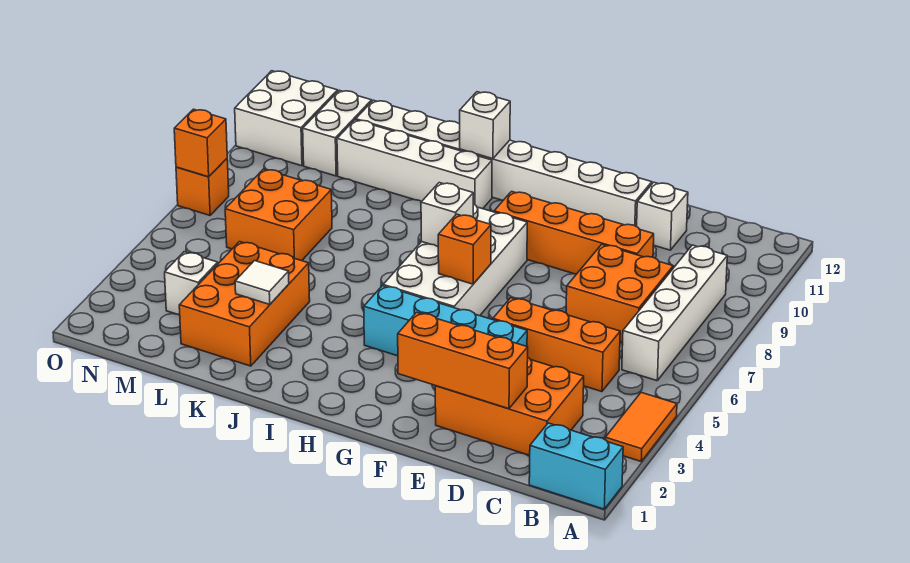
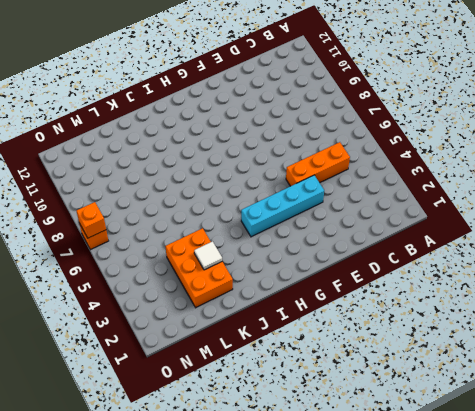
none -> cyan 1x2 brick [529,423,623,509]
none -> orange 1x2 tile [605,392,677,461]
none -> white 1x4 brick [622,245,727,381]

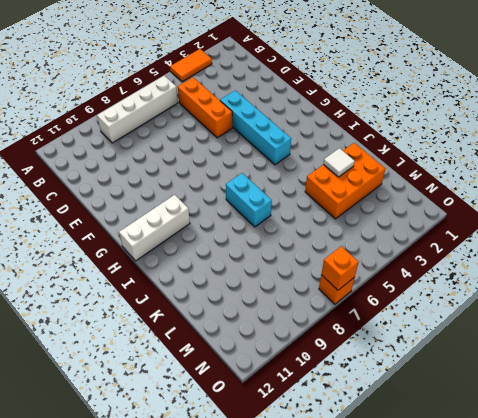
white 1x3 brick [119,195,190,261] -> white 1x8 brick [356,100,652,227]
cyan 1x2 brick [226,173,272,227] -> cyan 1x2 brick moved to [529,423,623,509]
none -> orange 2x3 brick [435,358,584,455]
none -> orange 2x2 brick [566,244,673,342]
none -> orange 1x4 brick [494,192,654,274]

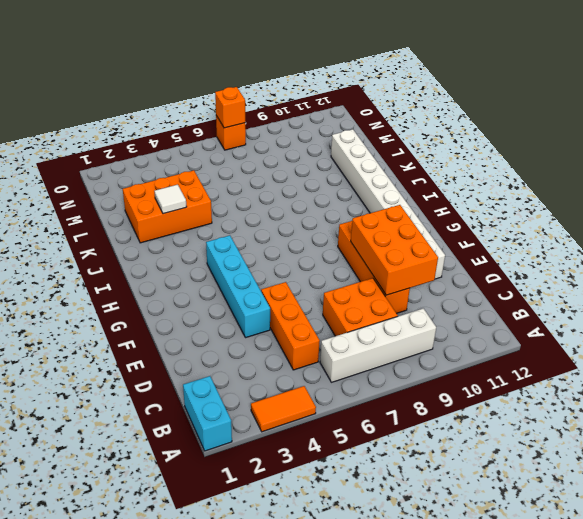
orange 2x3 brick [351,205,438,295] -> orange 2x3 brick moved to [435,358,584,455]
none -> white 1x1 brick [637,182,688,250]
none -> white 2x4 brick [383,204,527,316]
none -> white 1x4 brick [337,120,492,209]

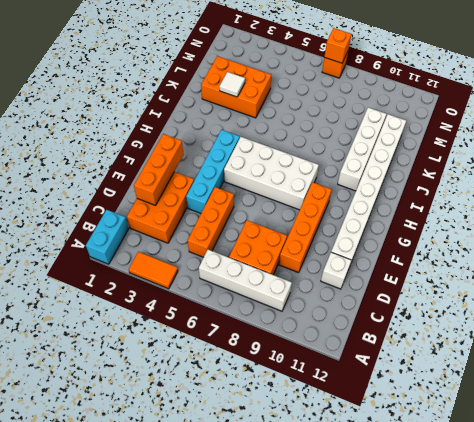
none -> orange 2x2 brick [225,169,332,261]
none -> white 1x1 brick [165,252,218,315]
none -> white 1x2 brick [303,90,372,176]

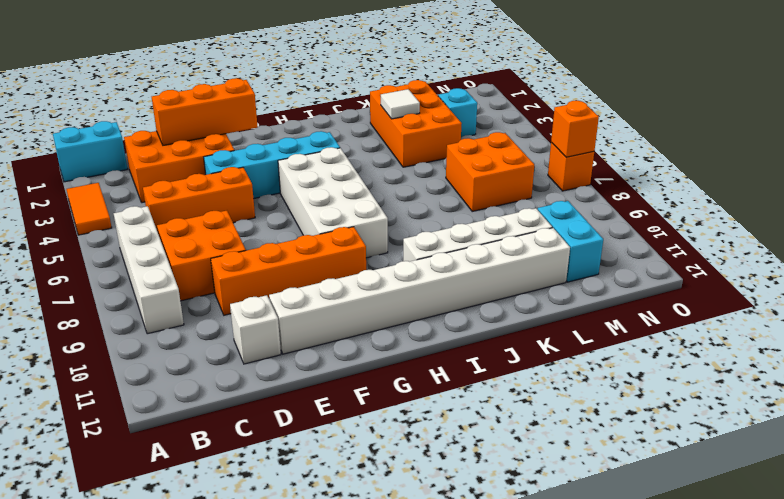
cyan 1x1 brick [438,88,477,137] -> white 1x1 brick [165,252,218,315]
cyan 1x2 brick [538,201,603,282] -> white 1x2 brick [303,90,372,176]
none -> white 2x2 brick [235,71,338,166]
none -> orange 1x1 brick [438,214,491,284]
none -> white 1x1 brick [421,183,473,246]

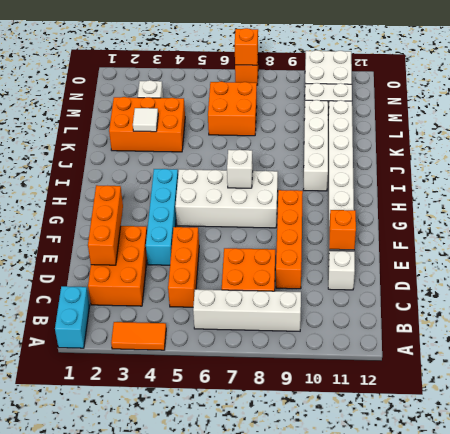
orange 1x1 brick [329,210,356,250] -> orange 1x1 brick moved to [438,214,491,284]
none -> white 1x1 brick [460,92,510,159]

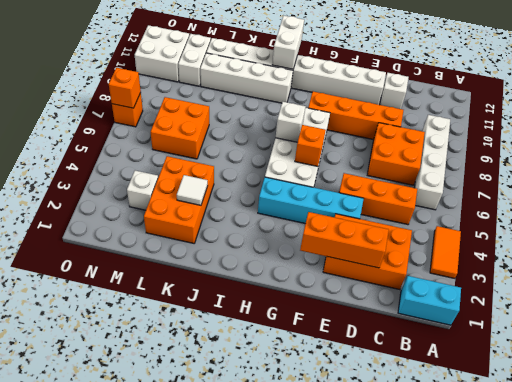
white 1x2 brick [272,16,304,69] -> white 1x1 brick [460,92,510,159]

